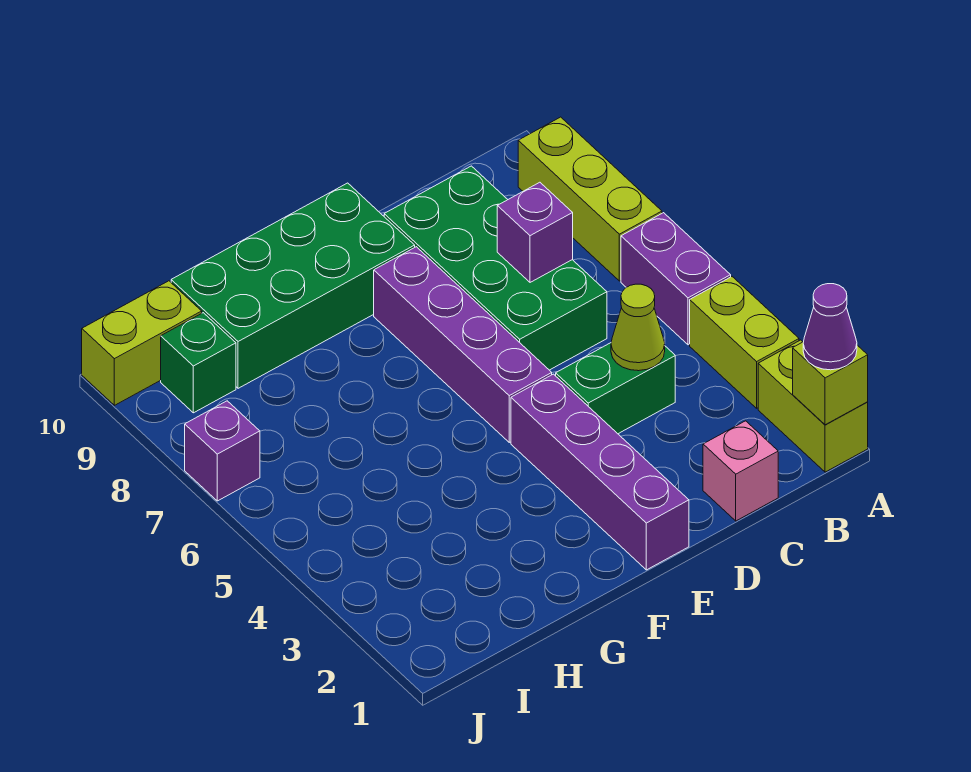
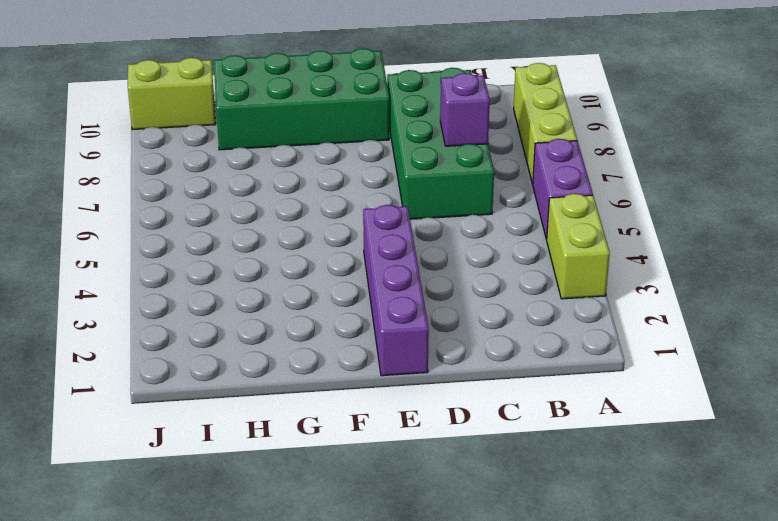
none -> lime 1x2 brick [758,340,868,472]
none -> pink 1x1 brick [703,421,778,521]
none -> green 1x2 brick [556,343,675,434]

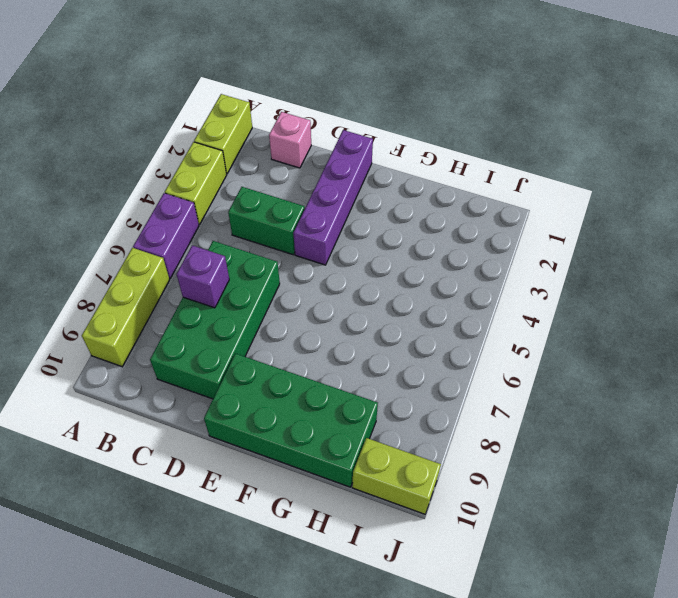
none -> purple 1x4 brick [374,247,552,442]
none -> green 1x1 brick [161,313,236,413]
none -> purple 1x1 brick [185,401,260,501]

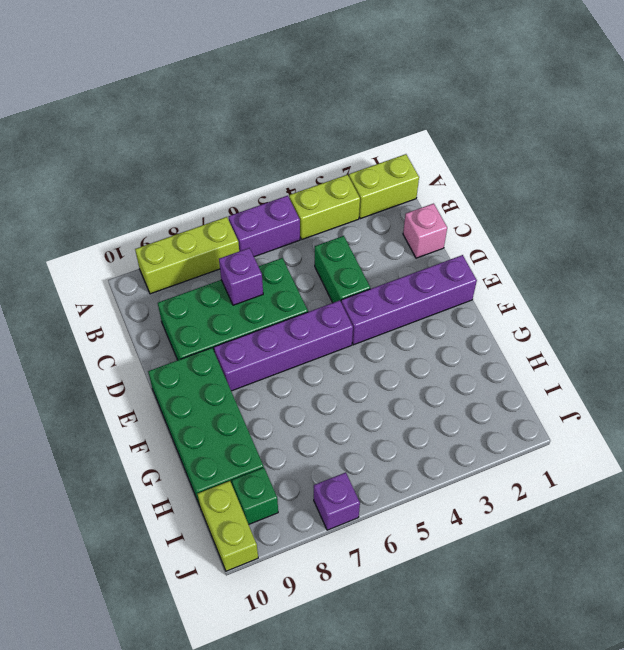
none -> lime 1x1 brick [793,342,868,425]
none -> lime 1x1 cone [611,284,665,371]
none -> purple 1x1 cone [803,284,857,370]

